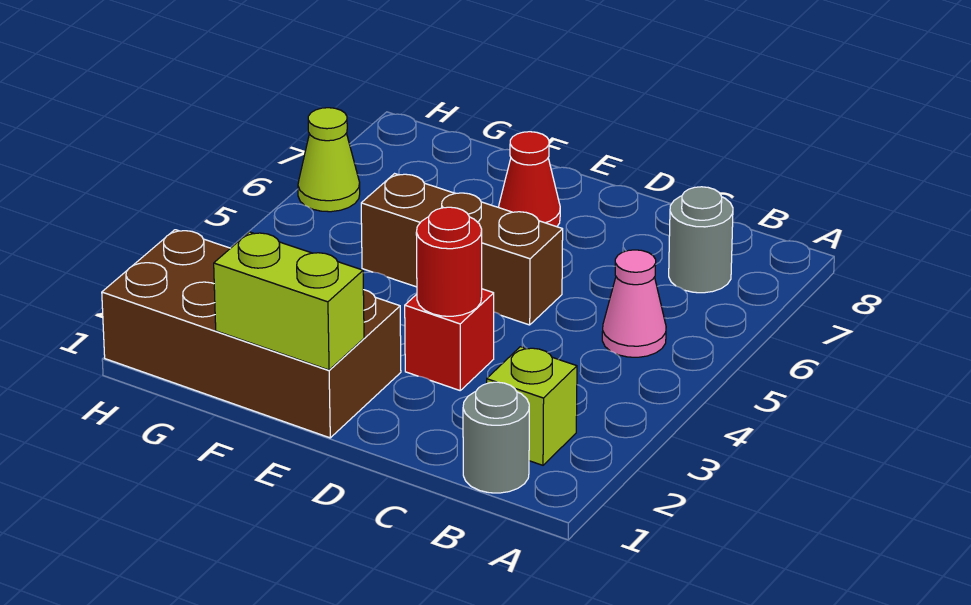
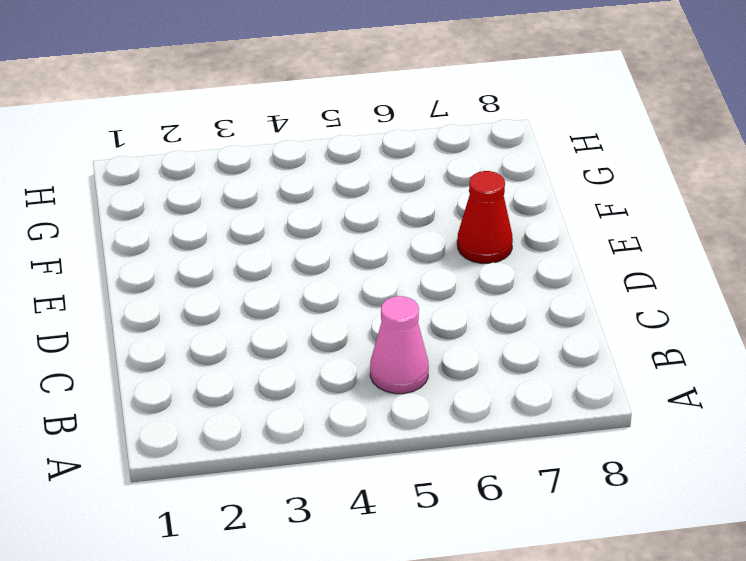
none -> grey 1x1 round brick [463,382,529,493]
none -> lime 1x1 brick [487,347,577,465]

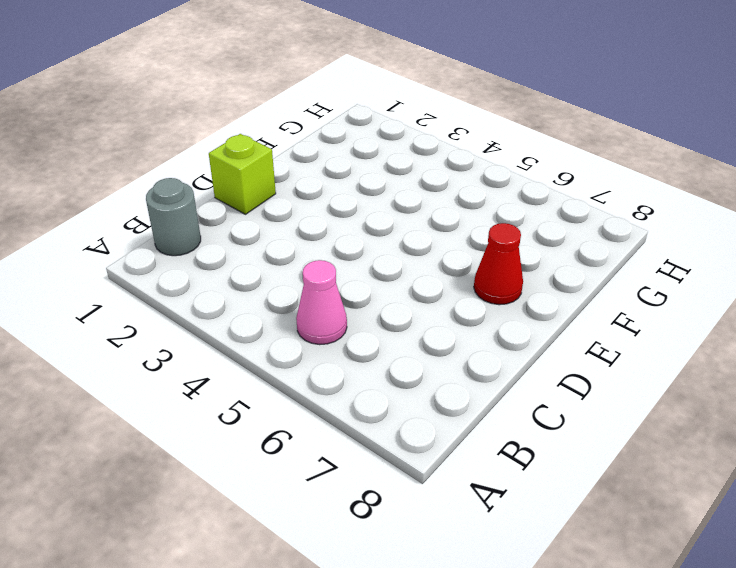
lime 1x1 brick [209,134,276,214] -> lime 1x1 brick moved to [487,347,577,465]
none -> grey 1x1 round brick [669,187,733,293]
none -> red 1x1 brick [405,289,494,390]

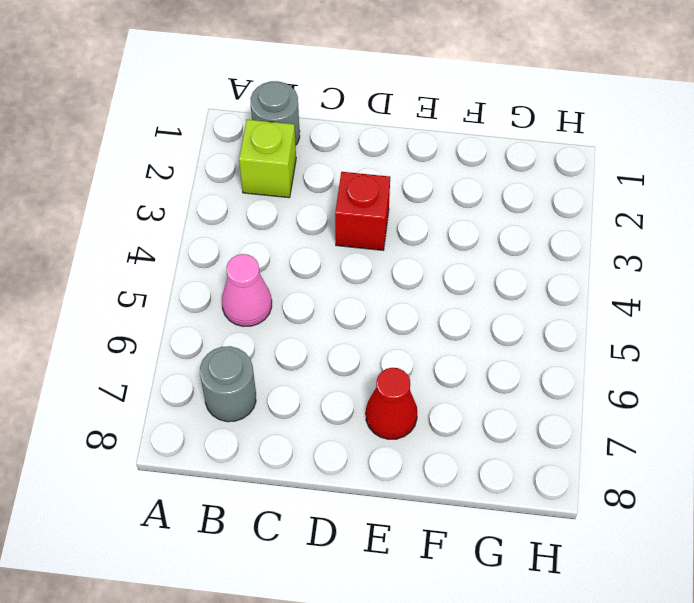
none -> brown 1x3 brick [361,174,563,325]
none -> brown 2x4 brick [102,230,401,438]

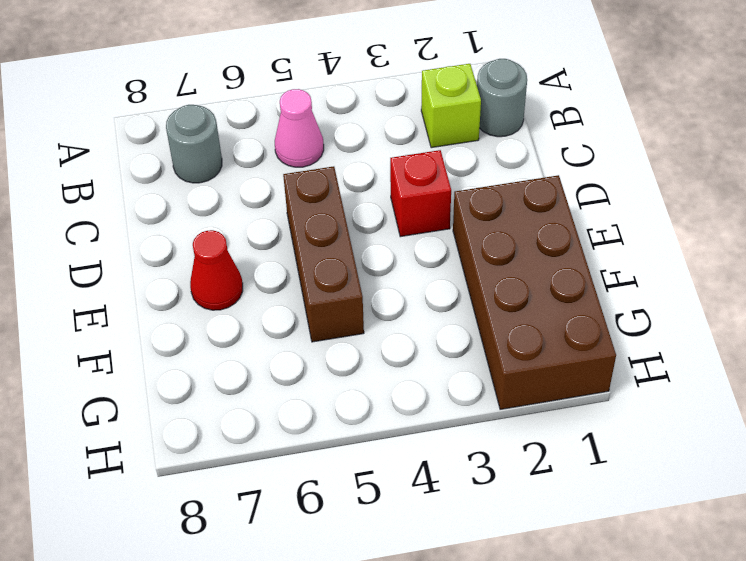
none -> lime 1x1 cone [298,108,360,212]
none -> red 1x1 round brick [416,207,482,316]

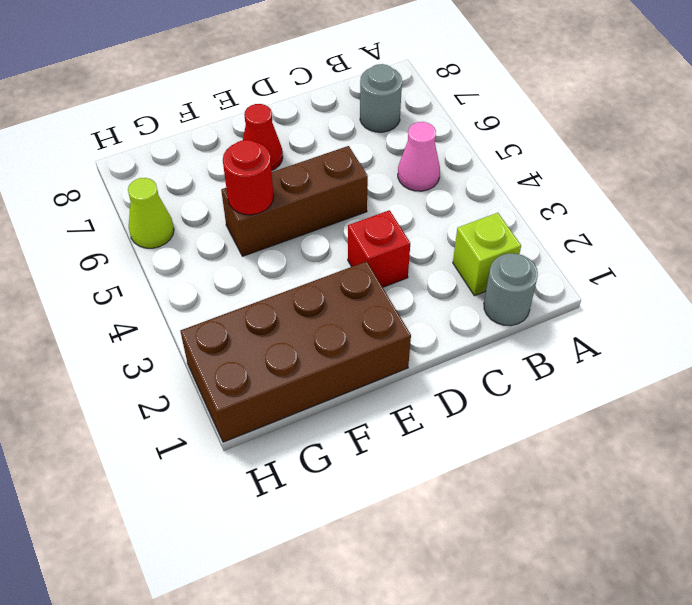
red 1x1 round brick [223,140,273,215] -> red 1x1 round brick moved to [416,207,482,316]
none -> lime 1x2 brick [214,232,364,370]

